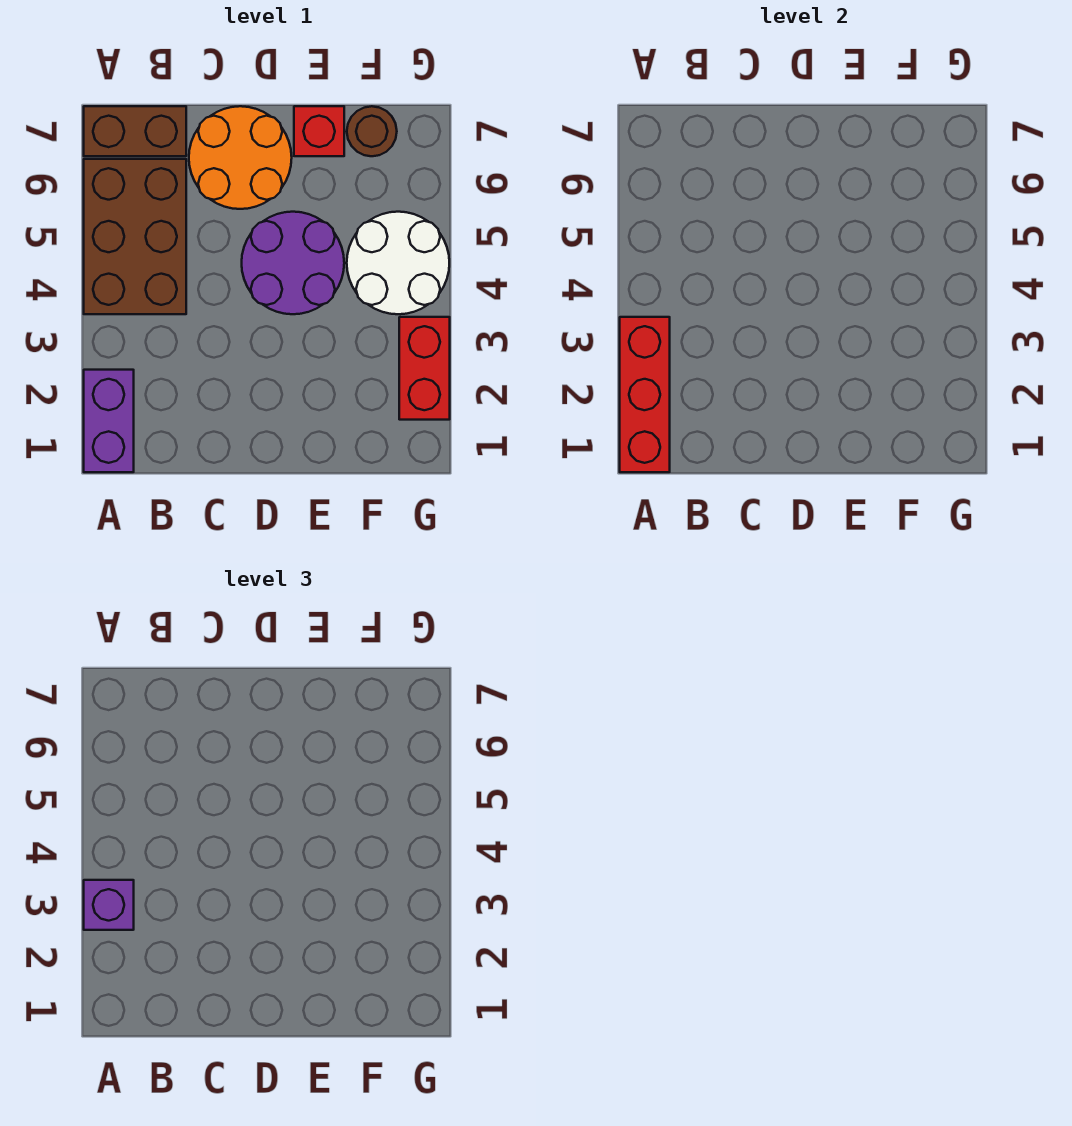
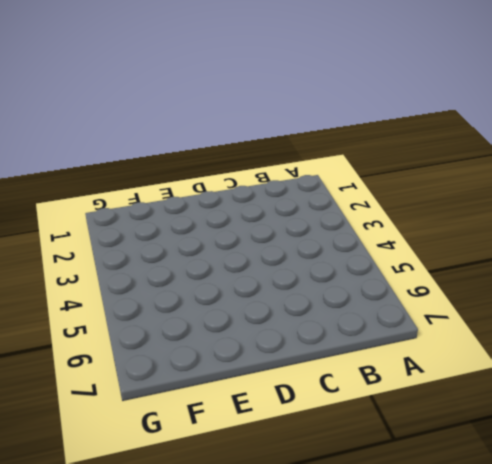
none -> purple 1x2 brick [84,370,134,472]
none -> brown 2x3 brick [84,159,186,314]

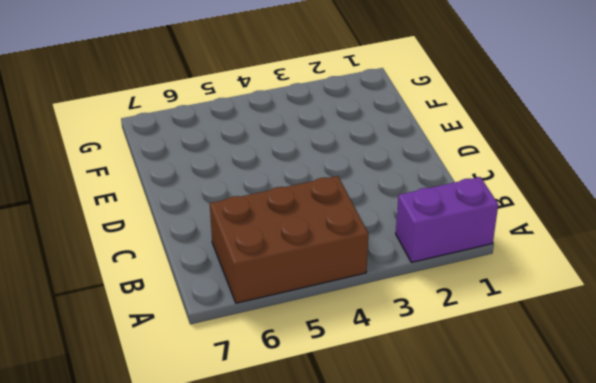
none -> brown 1x2 brick [84,106,186,156]
none -> orange 2x2 round brick [189,106,292,209]

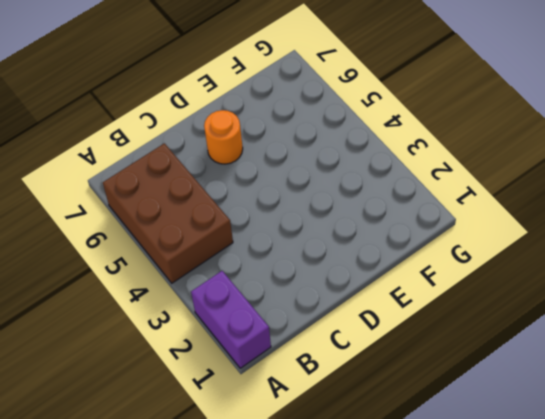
orange 1x1 round brick [204,110,243,164] -> orange 2x2 round brick [189,106,292,209]
none -> brown 1x2 brick [84,106,186,156]
none -> purple 2x2 round brick [242,212,344,314]

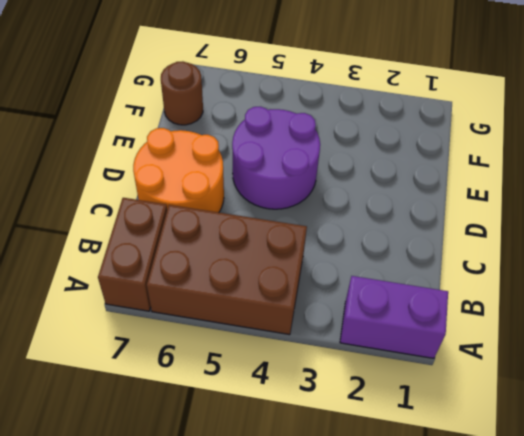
none -> red 1x1 brick [294,106,344,156]
none -> white 2x2 round brick [347,212,449,314]

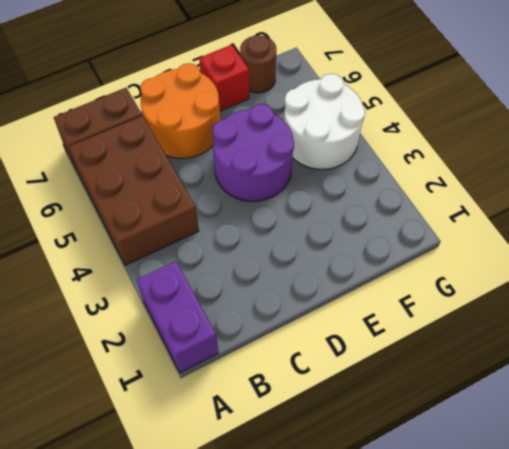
none -> red 1x2 brick [399,317,450,420]
none -> red 1x3 brick [620,317,670,472]

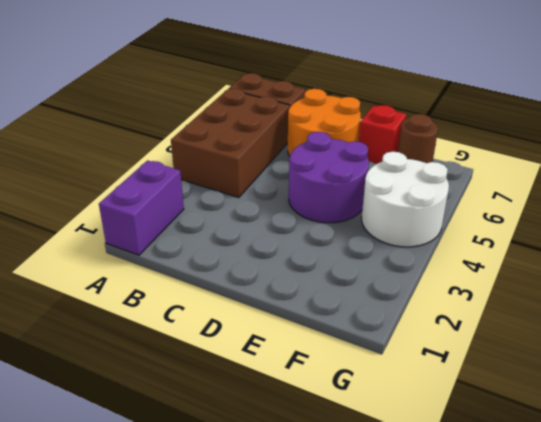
none -> red 1x2 brick [399,317,450,420]
none -> red 1x3 brick [620,317,670,472]

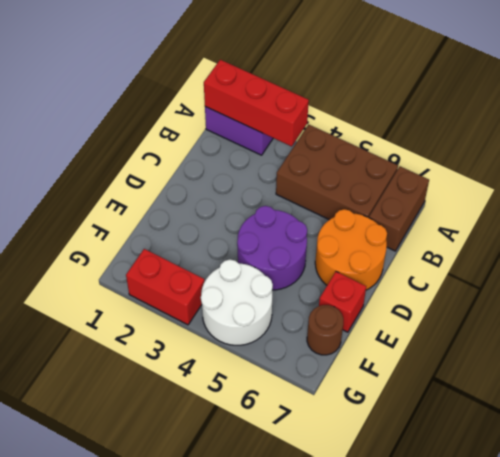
none -> purple 1x1 brick [84,880,134,930]

